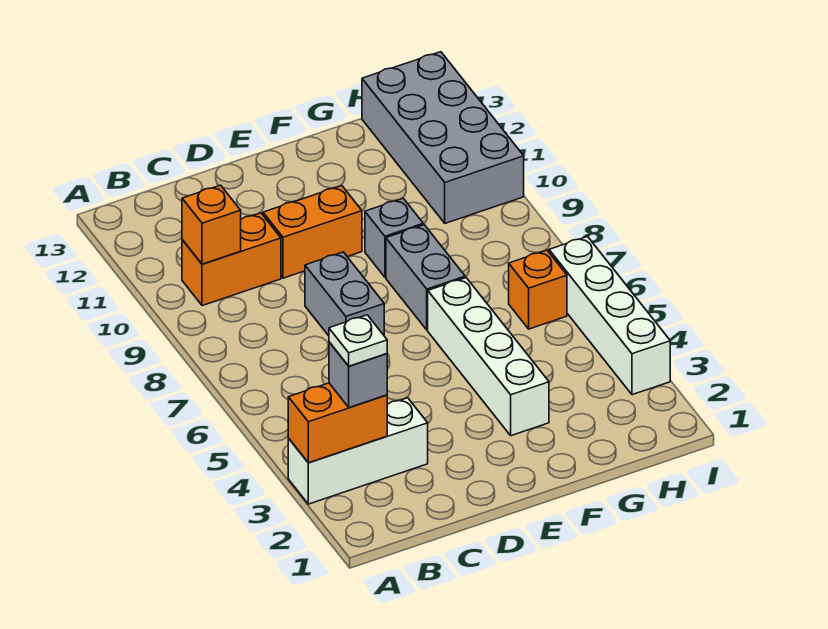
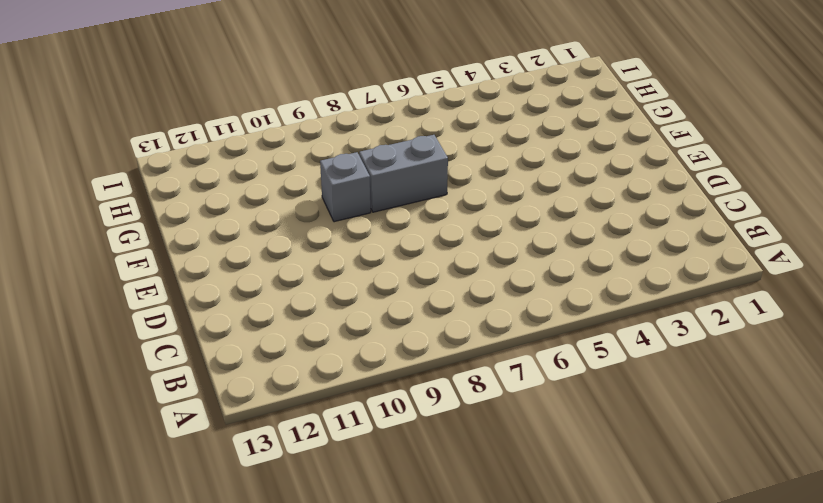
none -> white 1x3 brick [288,398,428,504]
none -> orange 1x2 brick [182,213,281,306]
none -> grey 1x2 brick [305,252,384,336]

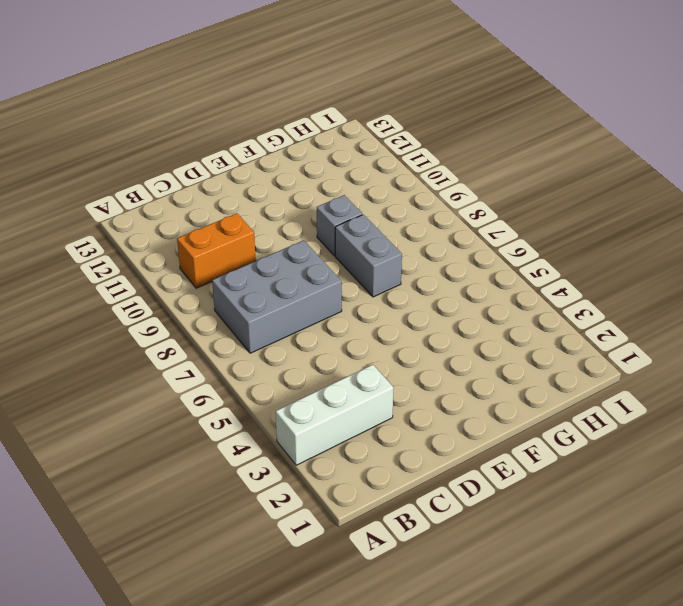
grey 2x3 brick [212,240,342,353] -> grey 1x2 brick [305,252,384,336]
none -> orange 1x2 brick [263,186,362,278]
none -> white 1x4 brick [428,278,549,436]
none -> orange 1x1 brick [509,250,567,329]

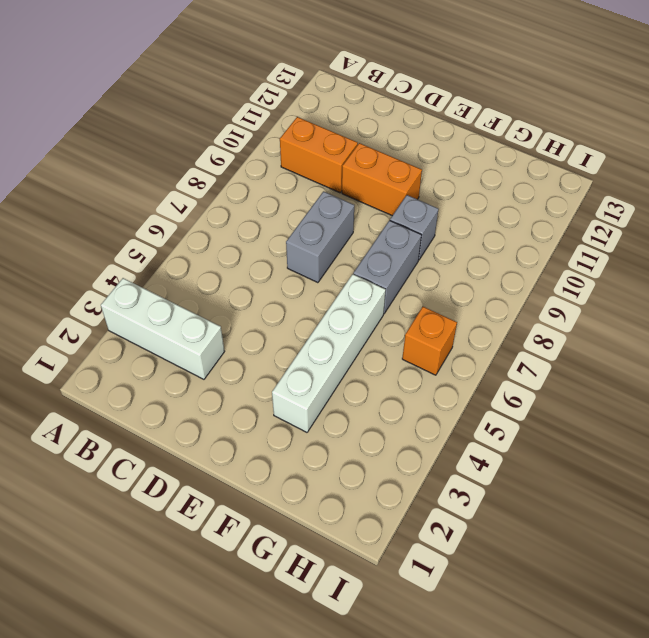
none -> grey 2x4 brick [362,52,524,223]
none -> white 1x4 brick [549,237,670,395]
none -> orange 1x2 brick [288,383,387,463]

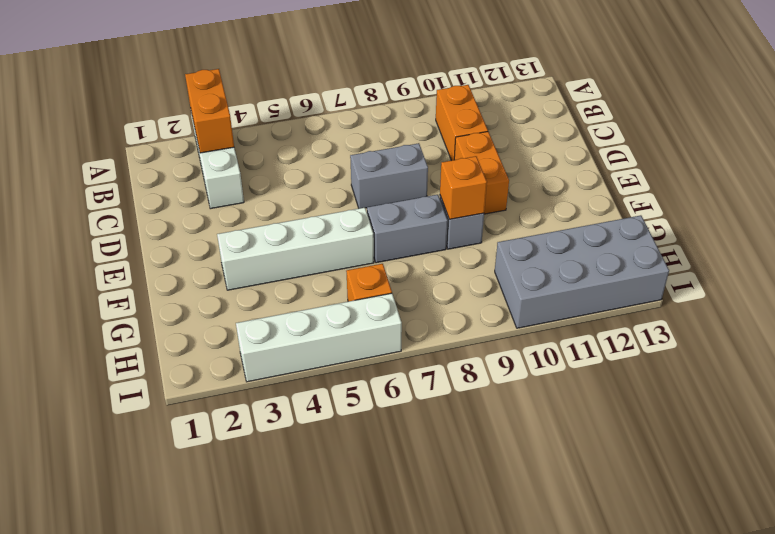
orange 1x1 brick [440,156,487,219] -> orange 1x1 brick moved to [182,185,241,264]
none -> grey 1x1 brick [329,342,387,408]
none -> white 1x1 plate [329,315,387,366]

